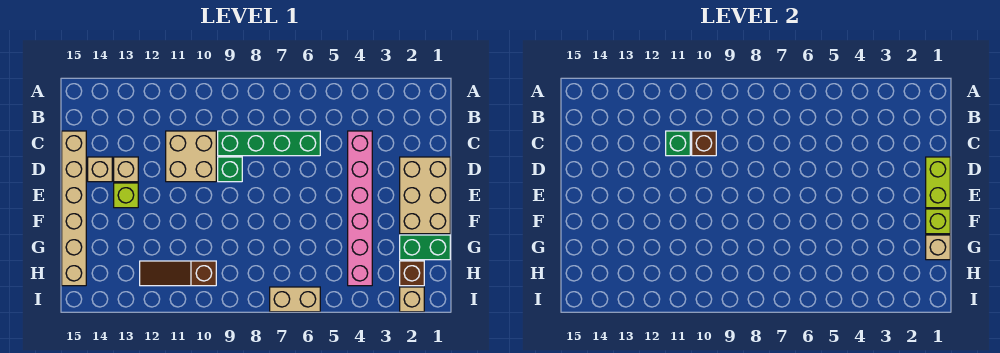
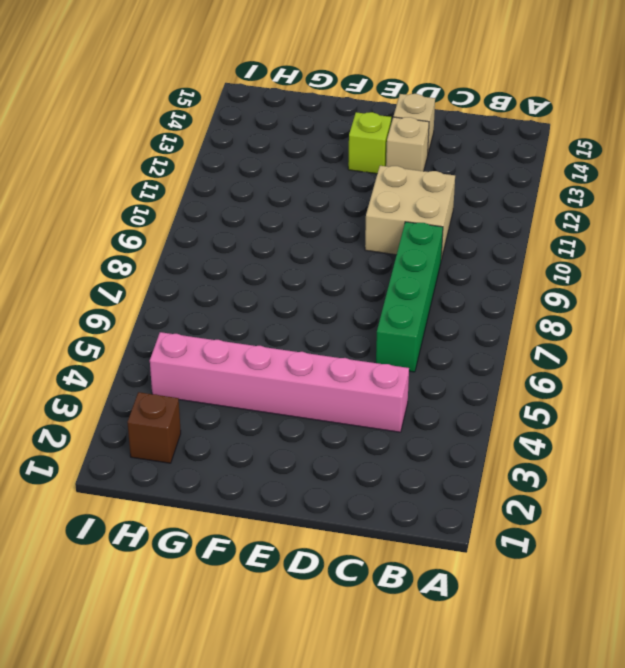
none -> tan 1x6 brick [62,131,86,286]
none -> tan 2x3 brick [400,157,450,234]
none -> green 1x1 brick [218,157,242,182]

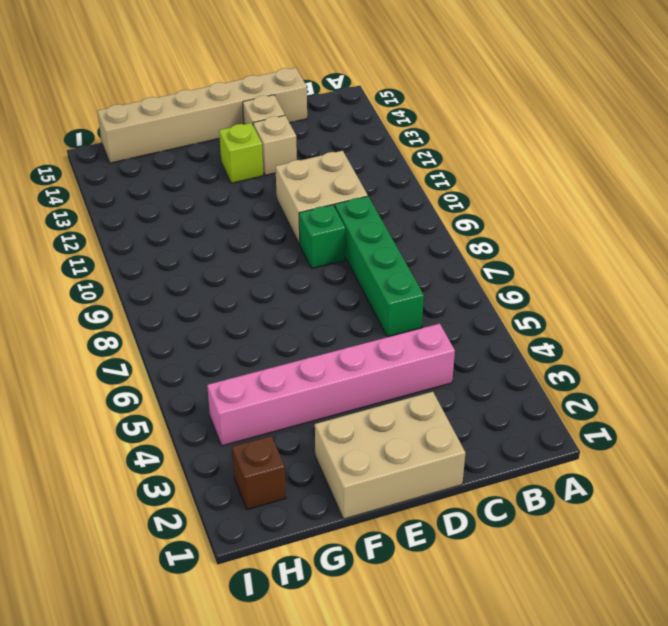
none -> green 1x2 brick [400,235,450,260]
none -> brown 1x3 slope [140,261,216,286]
none -> tan 1x1 brick [400,287,424,312]

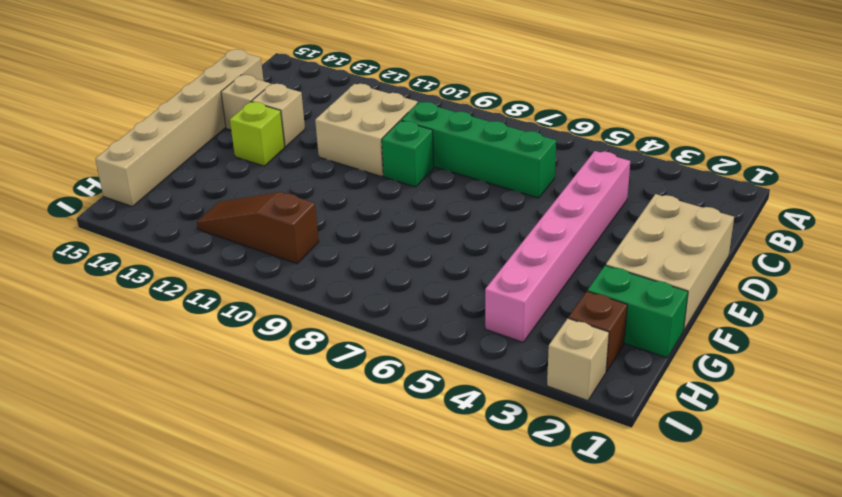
none -> tan 1x2 brick [270,287,320,312]
none -> brown 1x1 brick [692,131,716,156]
none -> green 1x1 brick [666,131,690,156]

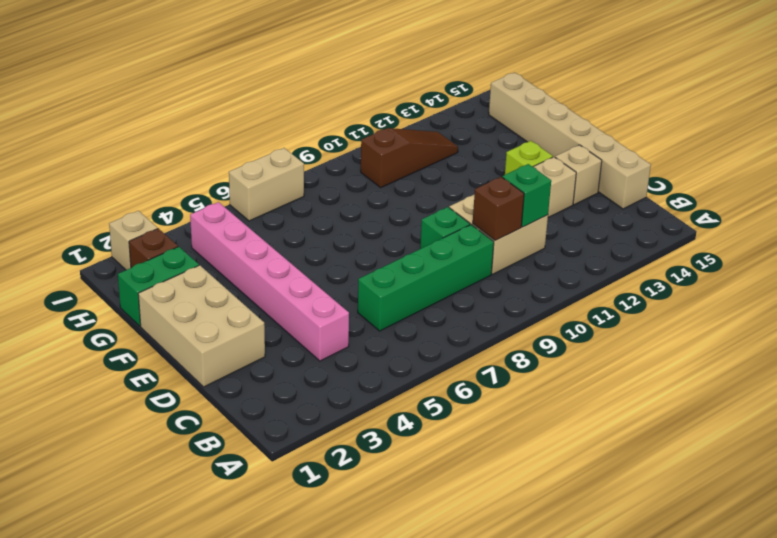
none -> lime 1x2 brick [926,157,950,208]
none -> lime 1x1 brick [926,209,950,234]
none -> tan 1x1 brick [926,235,950,260]

